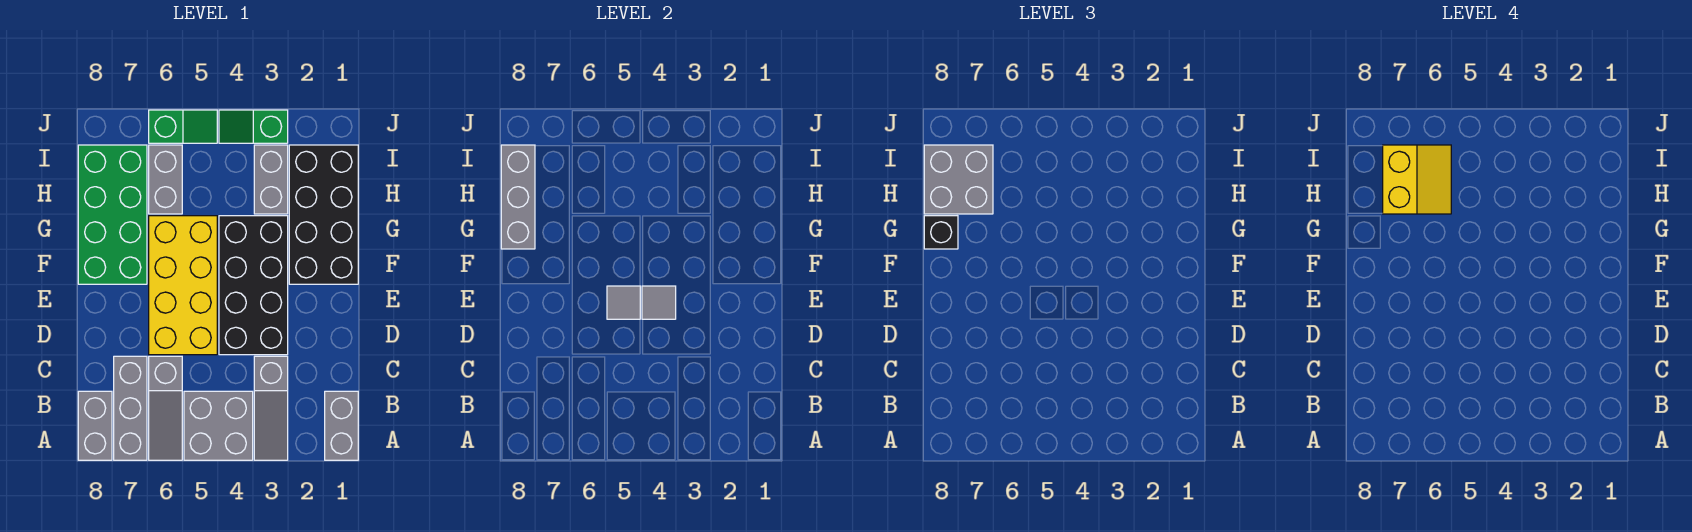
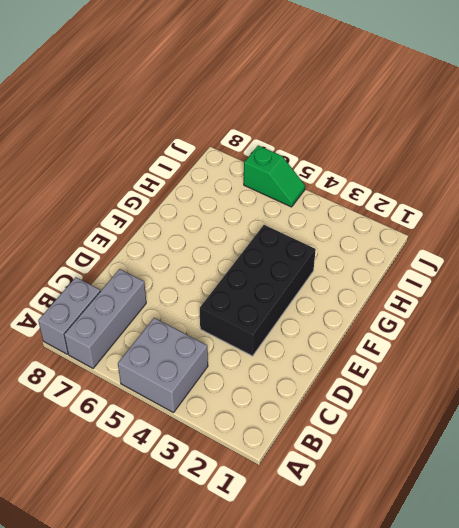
none -> grey 1x2 brick [325,391,358,460]
none -> grey 1x3 slope [254,356,288,460]
none -> grey 1x3 slope [149,356,182,460]

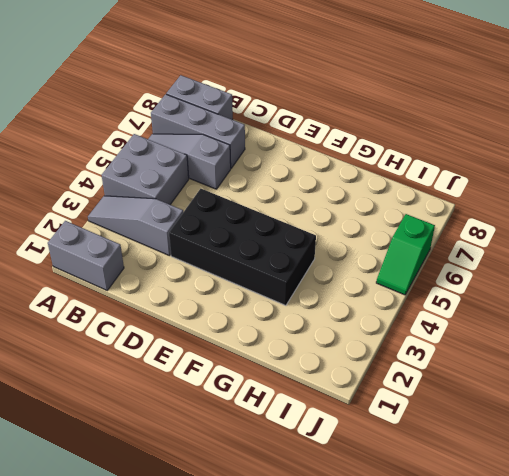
none -> yellow 2x4 brick [149,216,217,355]
none -> black 2x4 brick [289,145,358,284]
none -> green 2x4 brick [78,145,147,284]

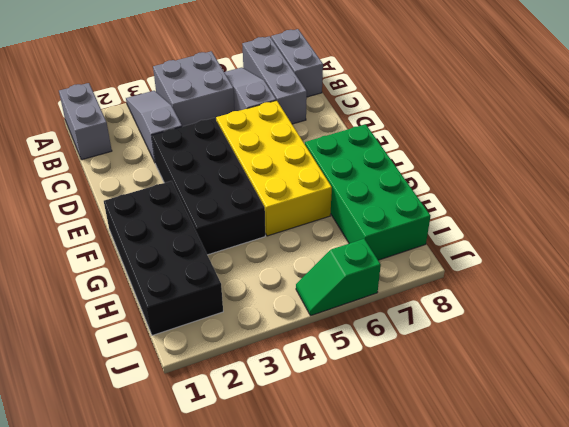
none -> grey 1x2 brick [254,145,288,214]
none -> grey 1x2 brick [149,145,182,214]
none -> green 1x2 slope [219,110,288,143]

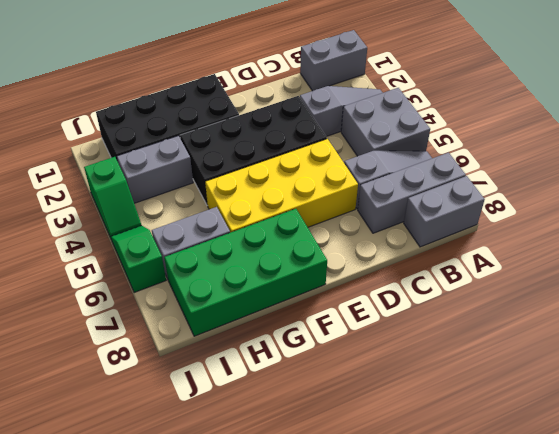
none -> grey 1x1 tile [642,286,676,319]
none -> grey 1x1 tile [607,286,640,319]
none -> grey 1x3 brick [501,145,535,249]

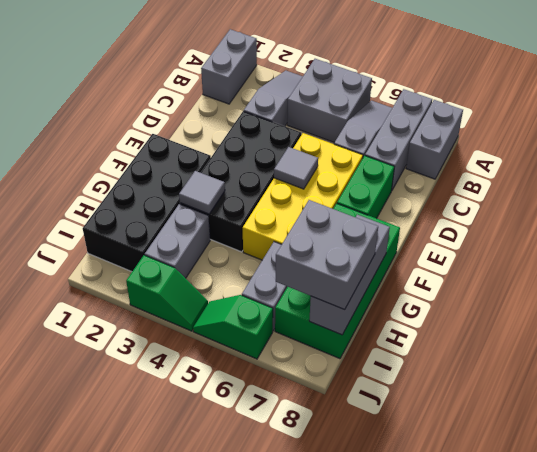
green 1x2 brick [337,156,394,218] -> none
grey 1x1 tile [179,171,225,214] -> grey 1x1 tile moved to [642,286,676,319]
none -> black 1x1 brick [924,216,958,249]
none -> yellow 2x2 slope [1383,145,1451,214]

